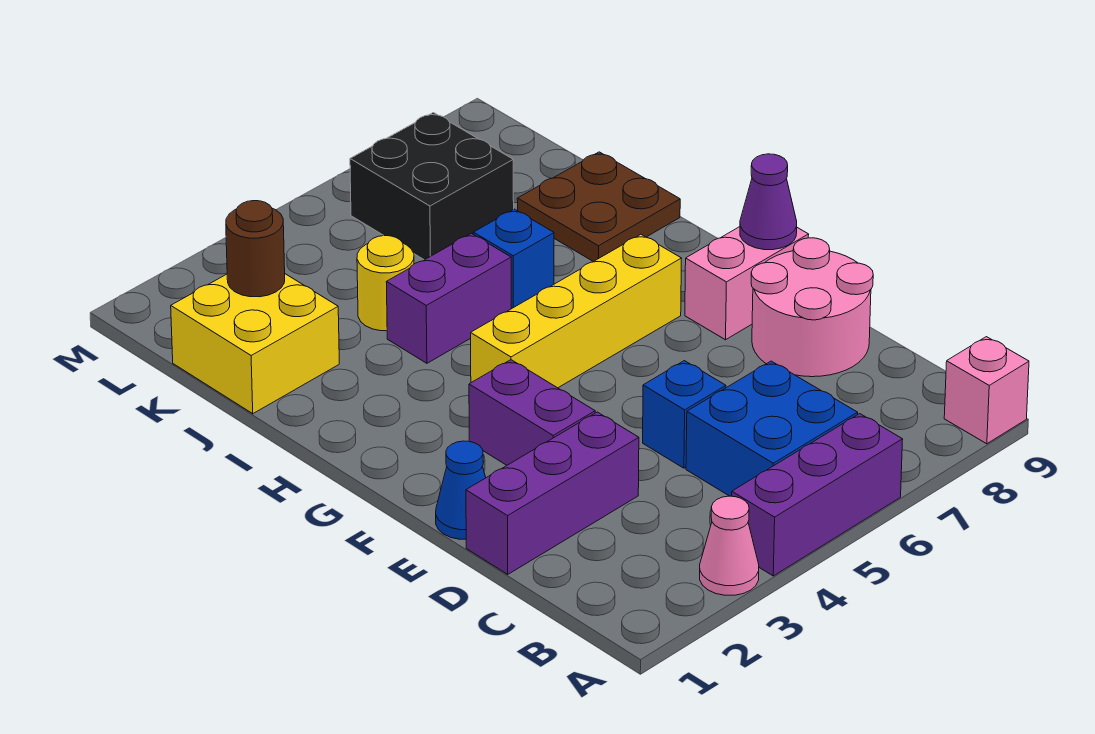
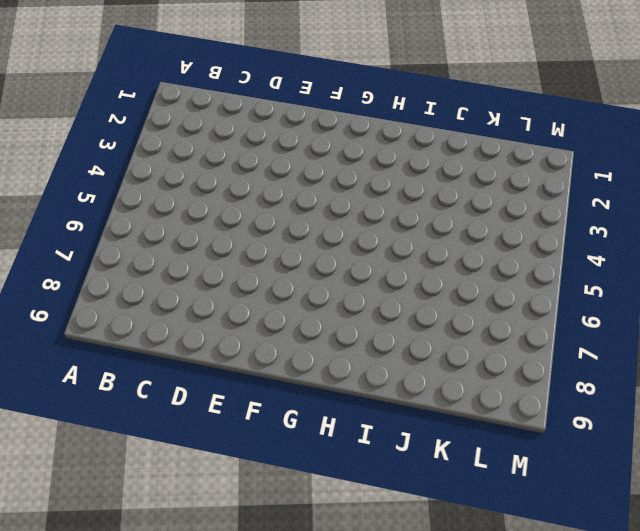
none -> pink 1x1 cone [700,496,759,595]
none -> purple 1x3 brick [732,414,903,576]
none -> pink 1x1 brick [944,337,1029,444]

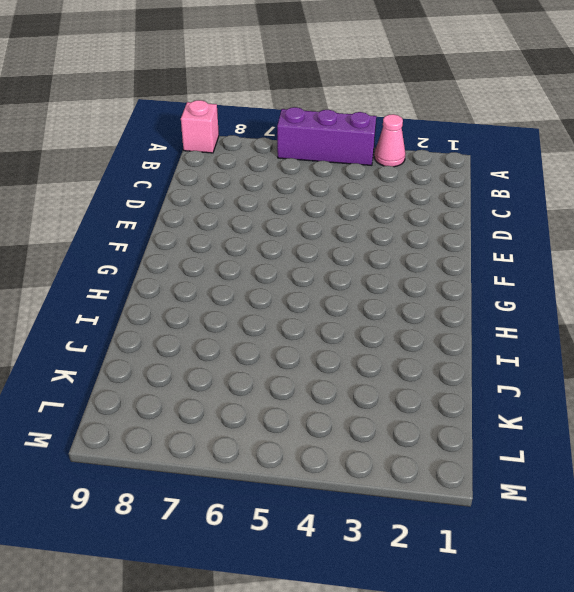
none -> blue 2x2 brick [686,361,858,496]
none -> purple 1x3 brick [466,412,639,574]
none -> blue 1x1 brick [643,361,726,468]

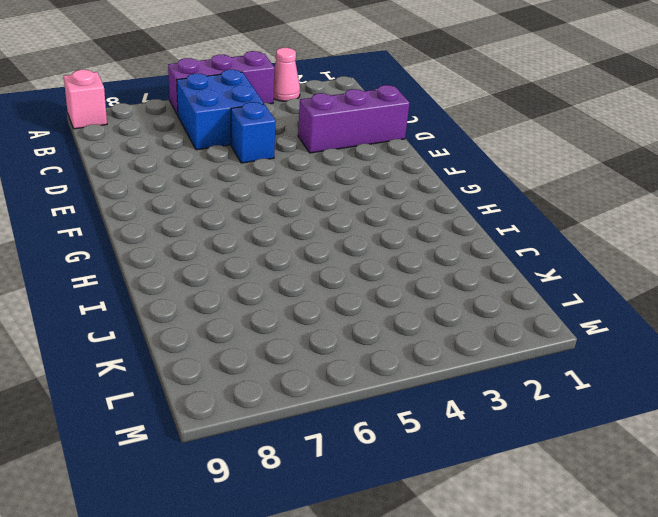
none -> pink 2x2 round brick [751,238,873,377]
none -> blue 1x1 cone [436,441,486,539]
none -> purple 1x2 brick [469,360,595,465]

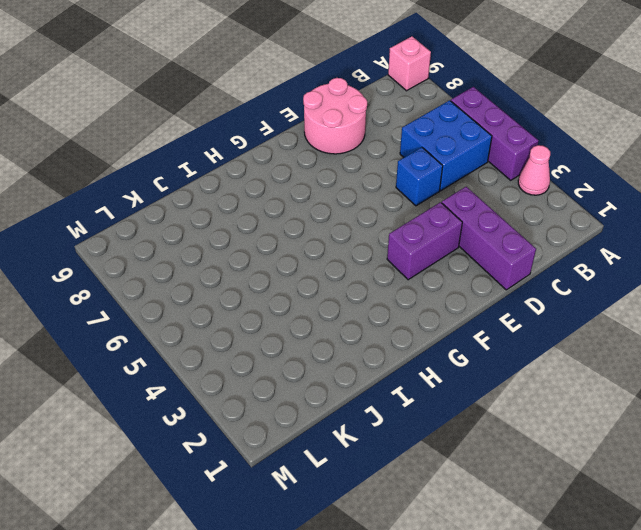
none -> blue 1x1 cone [436,441,486,539]
none -> pink 1x2 brick [685,227,809,340]
none -> yellow 1x4 brick [471,234,682,388]

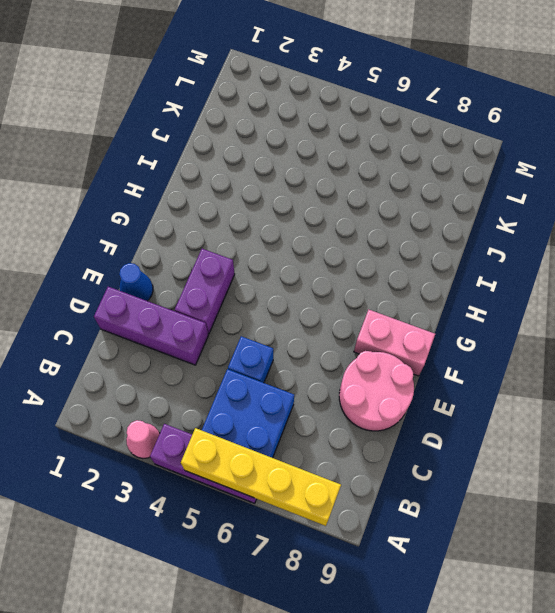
yellow 1x4 brick [181,428,341,526] -> yellow 1x4 brick moved to [471,234,682,388]
none -> pink 1x1 brick [944,337,1029,444]
none -> purple 1x2 brick [386,233,511,363]
none -> blue 1x1 brick [473,209,554,309]

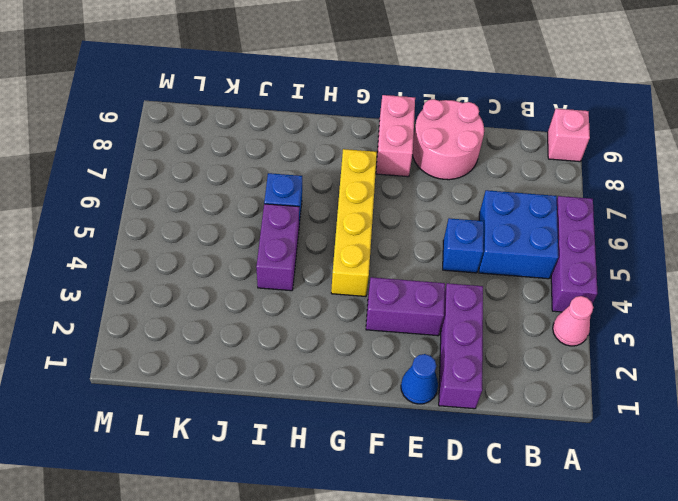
none -> brown 2x2 plate [517,152,680,262]
none -> yellow 2x2 brick [171,274,339,414]
none -> yellow 1x1 round brick [357,236,414,331]

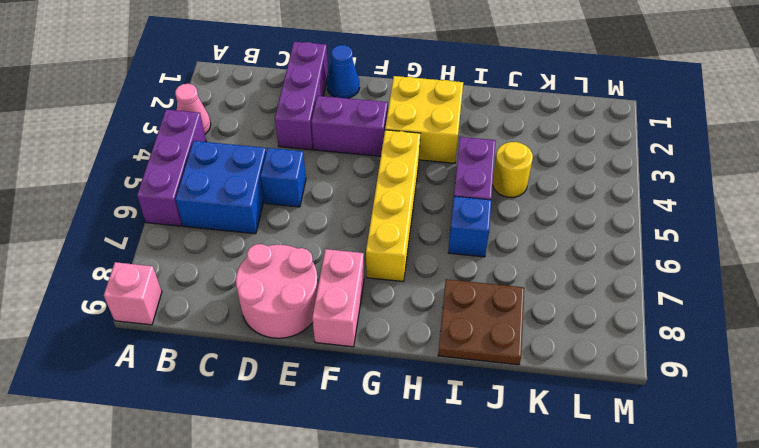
yellow 2x2 brick [385,76,463,163] -> yellow 2x2 brick moved to [171,274,339,414]
none -> black 2x2 brick [350,113,514,260]
none -> purple 1x1 cone [740,154,797,250]
none -> brown 1x1 round brick [226,201,285,297]

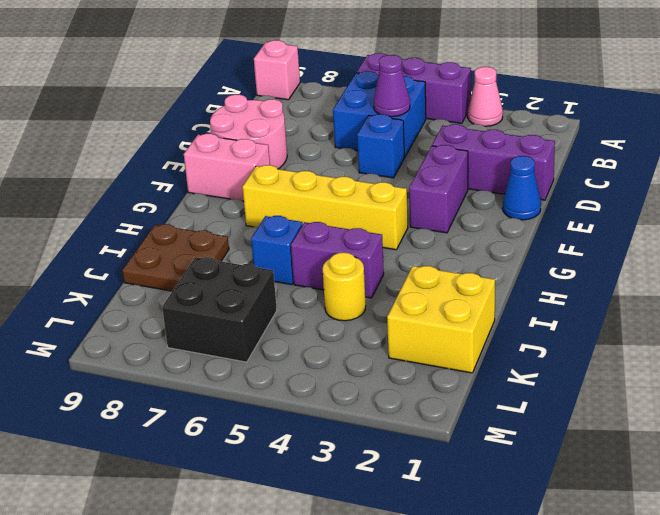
purple 1x1 cone [373,55,410,117] -> purple 1x1 cone moved to [740,154,797,250]
none -> brown 1x1 round brick [226,201,285,297]

